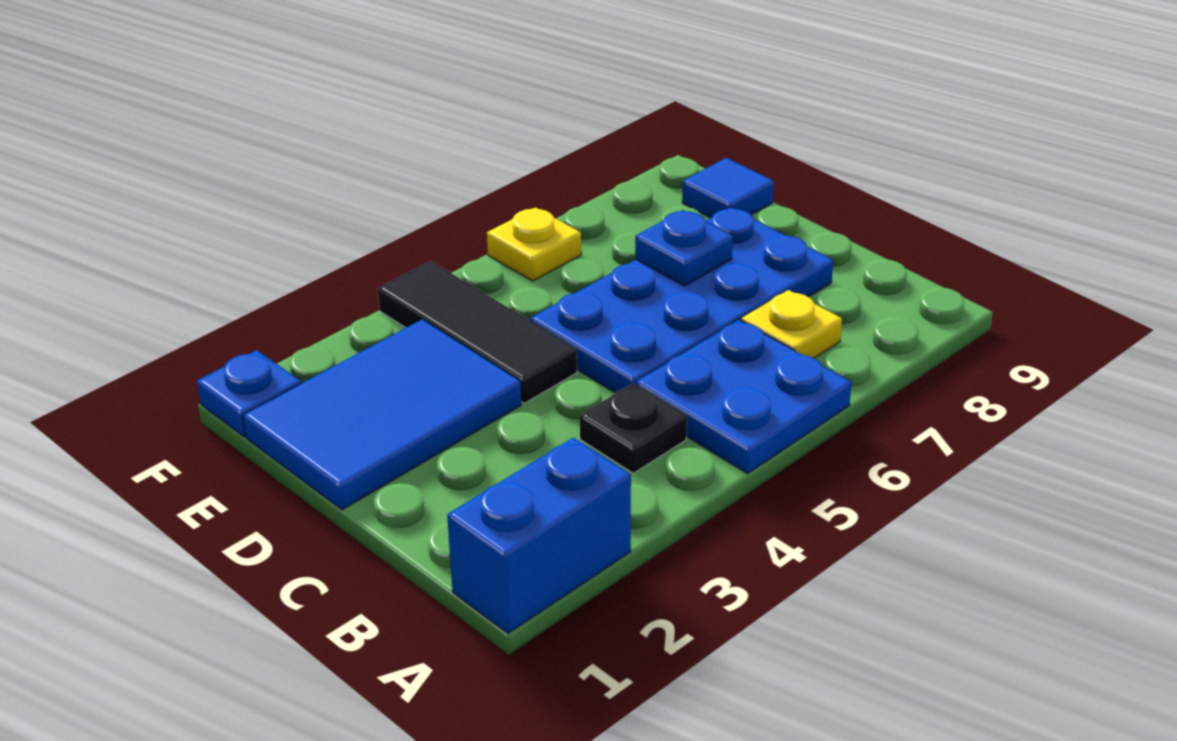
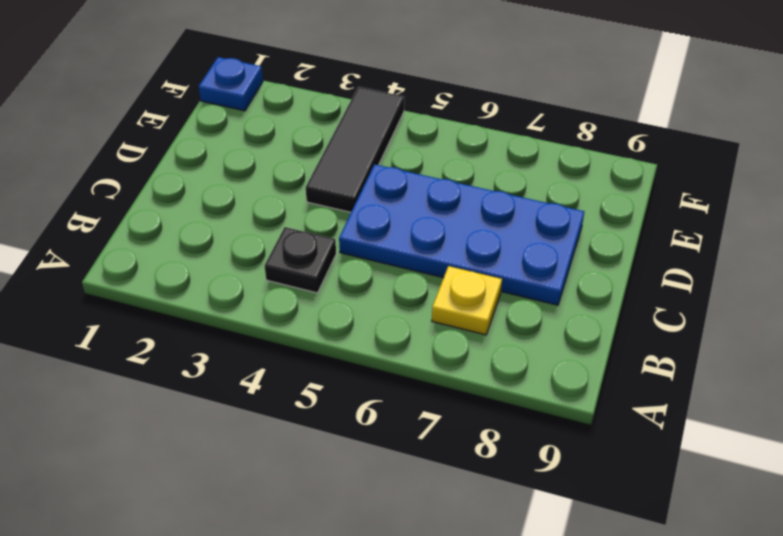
none -> blue 1x2 brick [447,438,631,633]
none -> blue 2x2 plate [636,320,852,474]

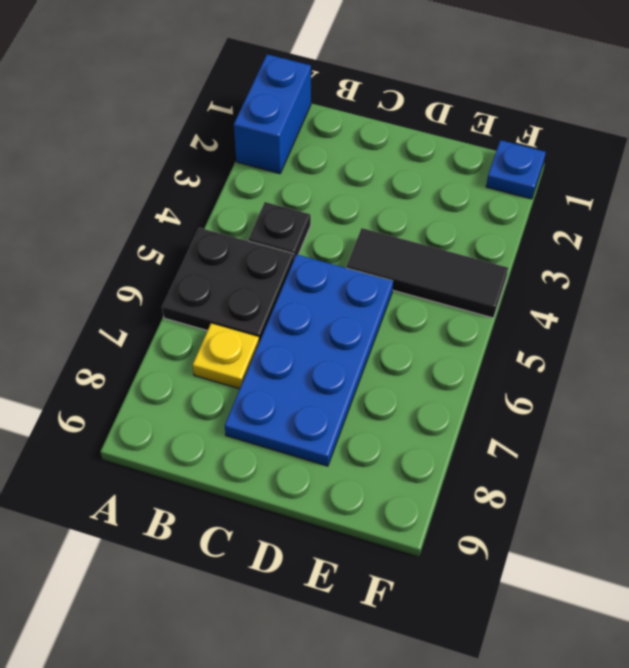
black 2x2 plate [162,228,294,342] -> blue 2x2 plate [636,320,852,474]
none -> blue 2x3 tile [243,319,521,510]
none -> blue 1x1 tile [682,158,774,218]

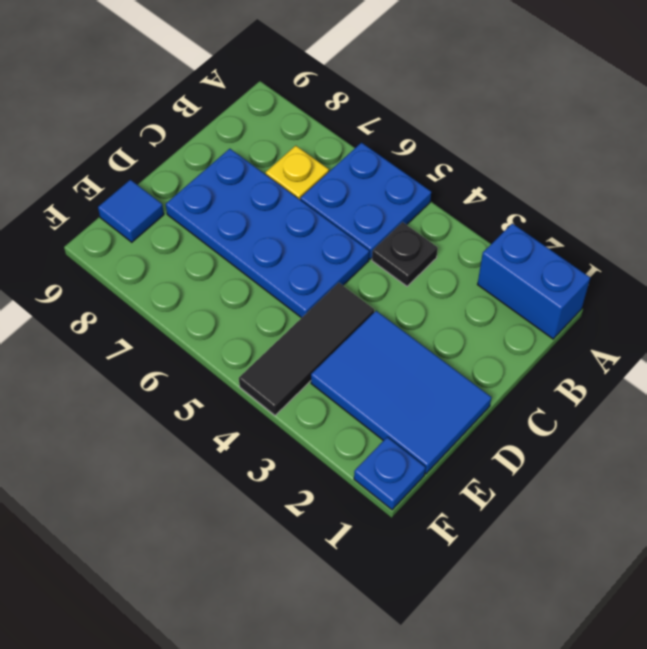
none -> yellow 1x1 plate [487,207,581,281]
none -> blue 1x1 plate [635,210,733,286]

